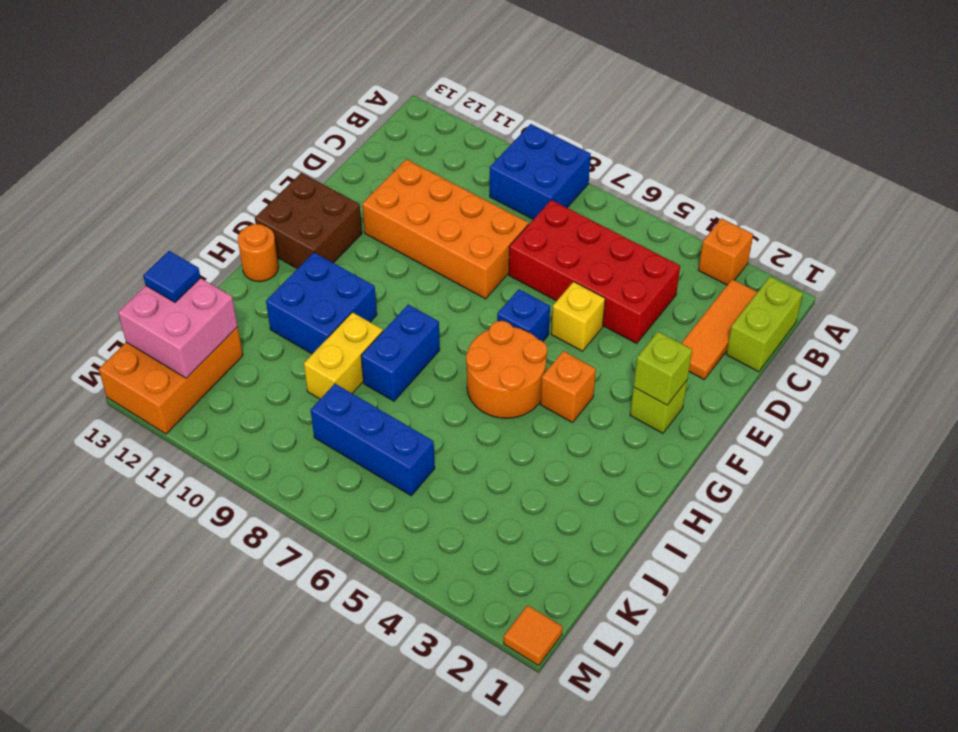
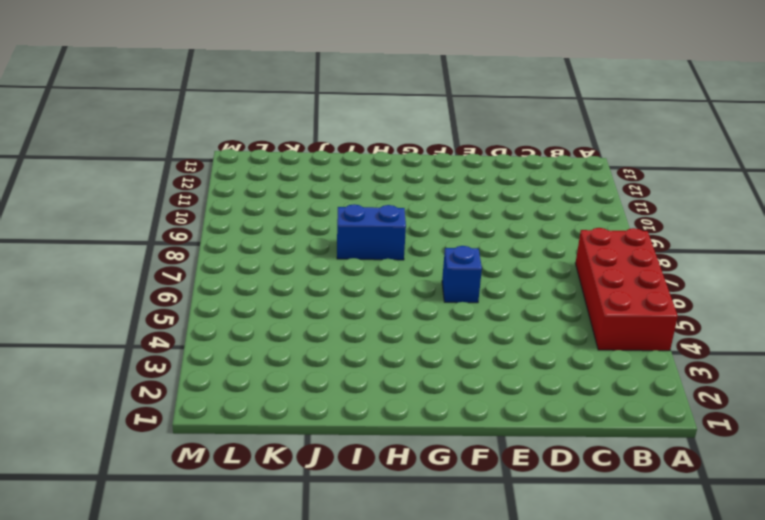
red 2x4 brick [575,228,678,351] -> red 2x4 brick moved to [509,200,680,343]
none -> orange 1x1 brick [698,218,753,285]
none -> blue 2x2 brick [490,124,591,219]
none -> lime 1x2 brick [726,277,803,372]

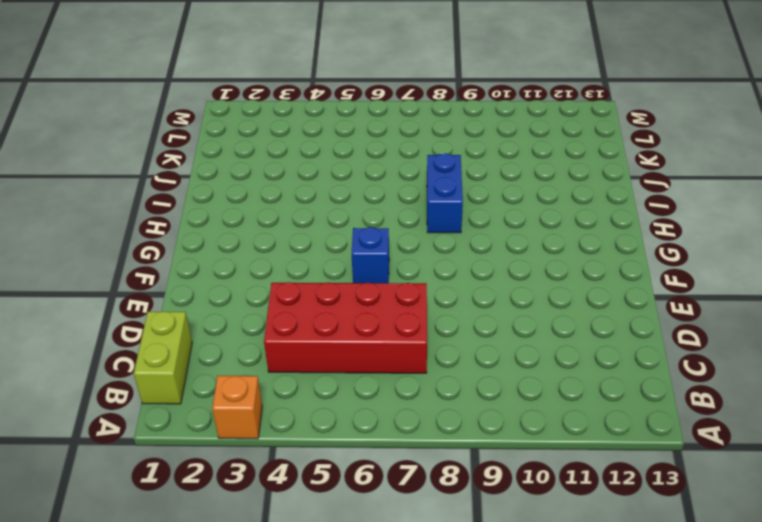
none -> blue 2x2 brick [490,124,591,219]
none -> orange 1x3 tile [681,279,757,379]
none -> orange 2x4 brick [362,159,529,299]

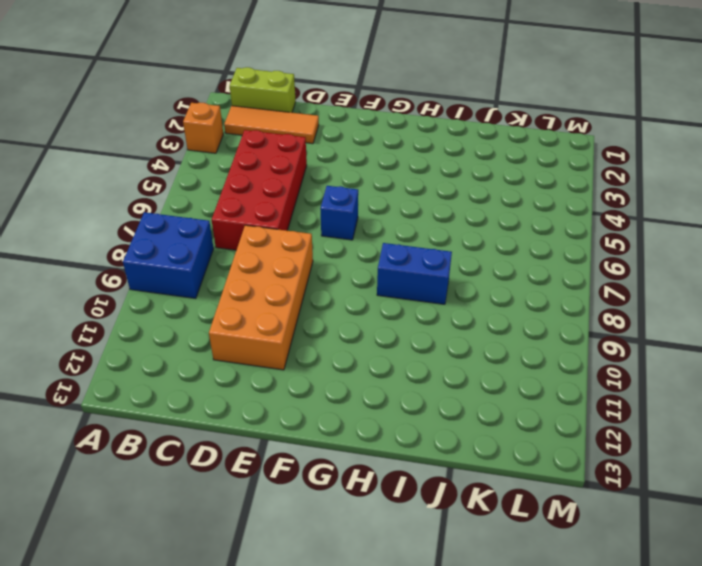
none -> yellow 1x1 brick [551,282,605,351]
none -> lime 1x1 brick [630,381,687,433]
none -> brown 2x2 brick [255,173,362,269]

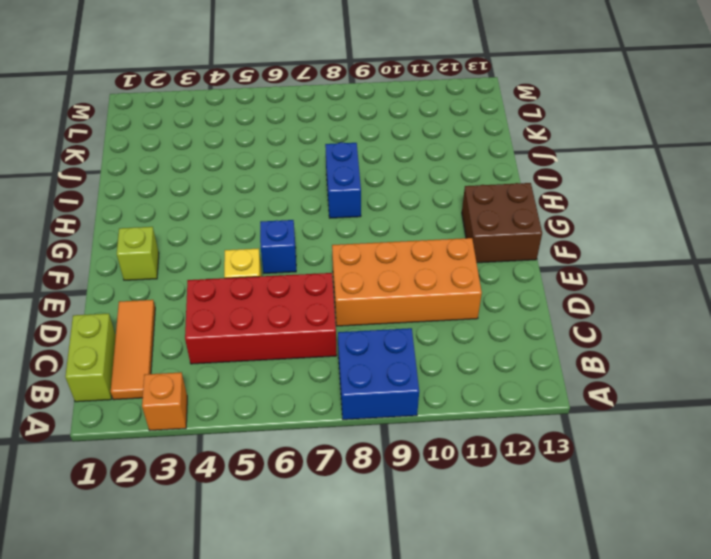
none -> orange 1x1 brick [540,351,596,423]
none -> orange 2x2 round brick [466,321,547,418]
none -> blue 2x2 brick [266,253,377,354]

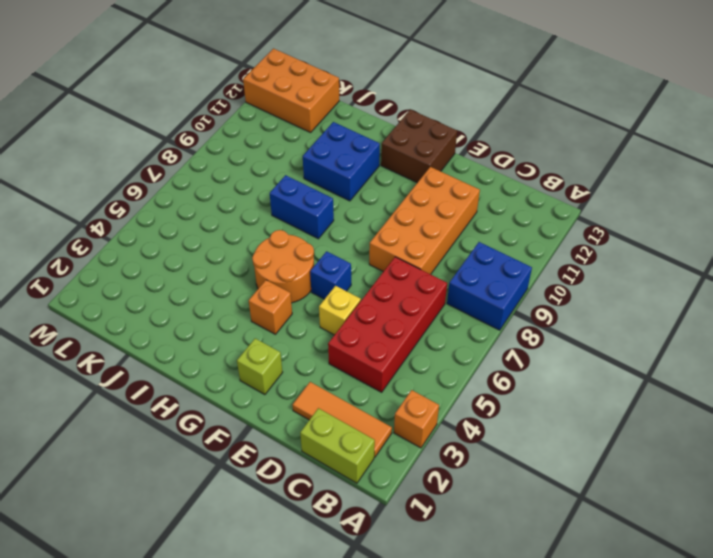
none -> orange 1x1 round brick [238,224,279,282]
none -> yellow 1x2 brick [304,312,383,399]
none -> blue 1x3 brick [311,384,435,496]

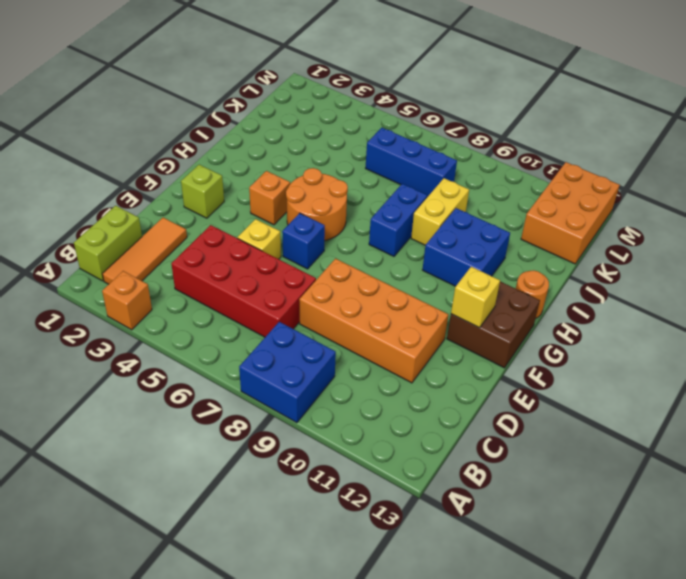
yellow 1x1 brick [451,267,500,328] -> none
none -> orange 1x1 tile [504,605,563,665]
none -> lime 1x1 brick [634,332,692,405]
none -> pink 2x2 brick [118,278,238,378]

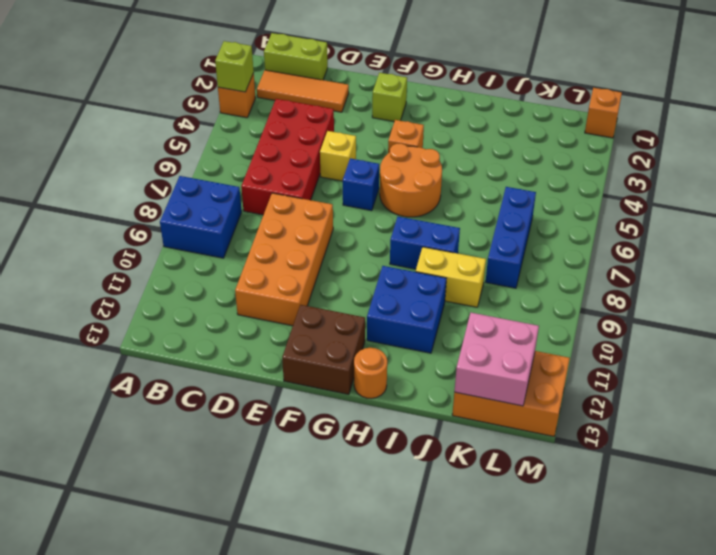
lime 1x1 brick [215,41,254,92] -> lime 1x1 brick moved to [634,332,692,405]
orange 1x1 brick [585,88,622,138] -> orange 1x1 tile [504,605,563,665]
none -> blue 1x1 tile [143,251,201,302]

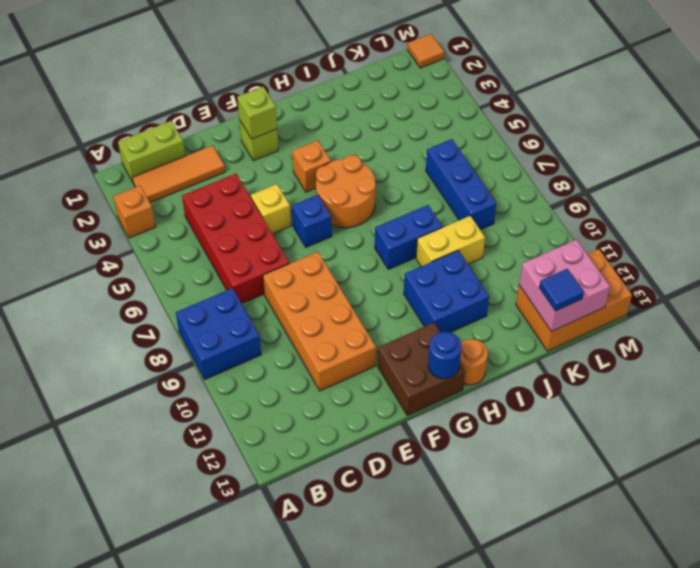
blue 1x1 round brick [428,332,462,379] -> none

